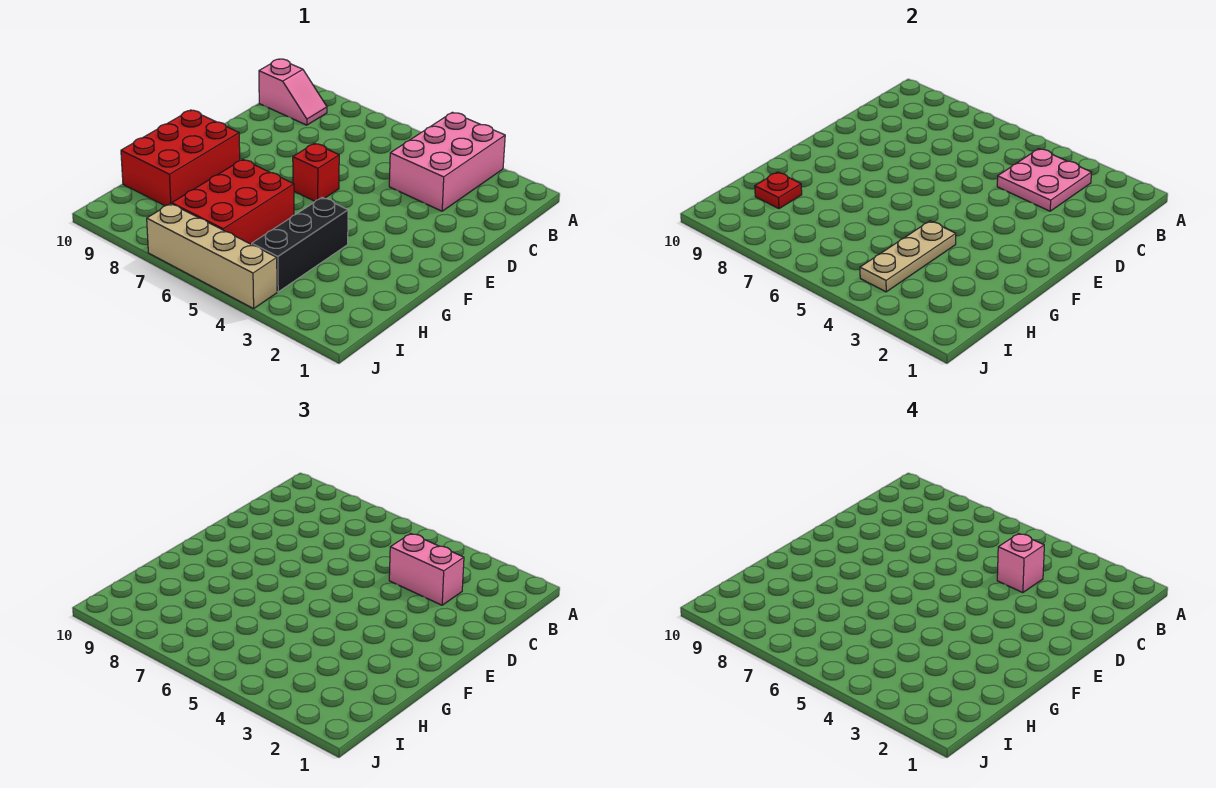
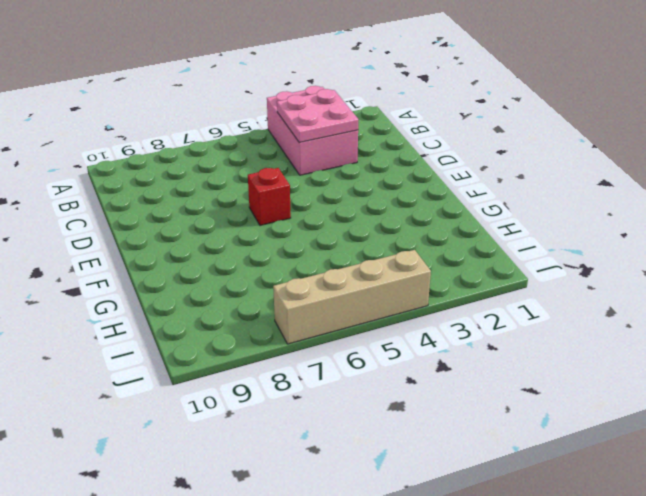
none -> pink 1x2 slope [259,59,327,125]
none -> red 2x3 brick [121,110,240,206]
none -> black 1x3 brick [252,197,348,292]

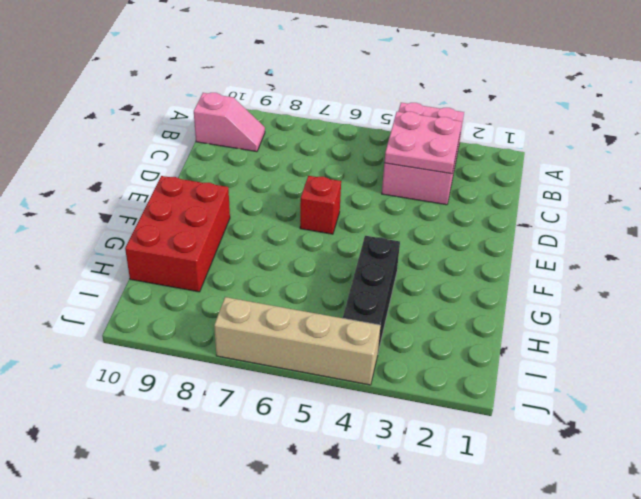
none -> red 2x3 brick [172,159,294,244]
none -> tan 1x3 plate [860,221,956,292]
none -> red 1x1 plate [755,172,802,209]

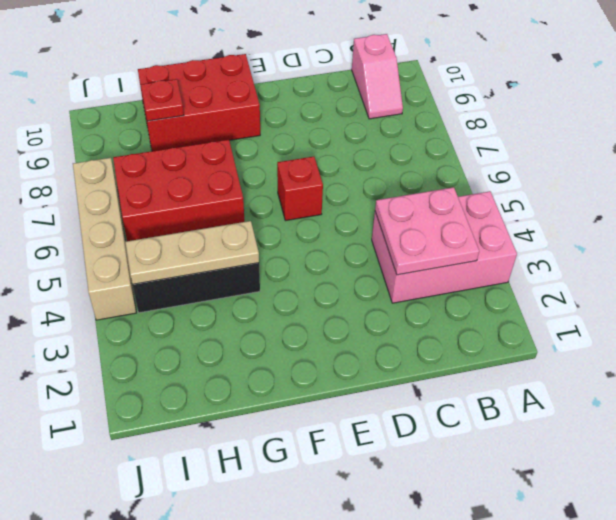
none -> pink 1x2 brick [389,534,464,605]
none -> pink 1x1 brick [997,534,1044,593]

